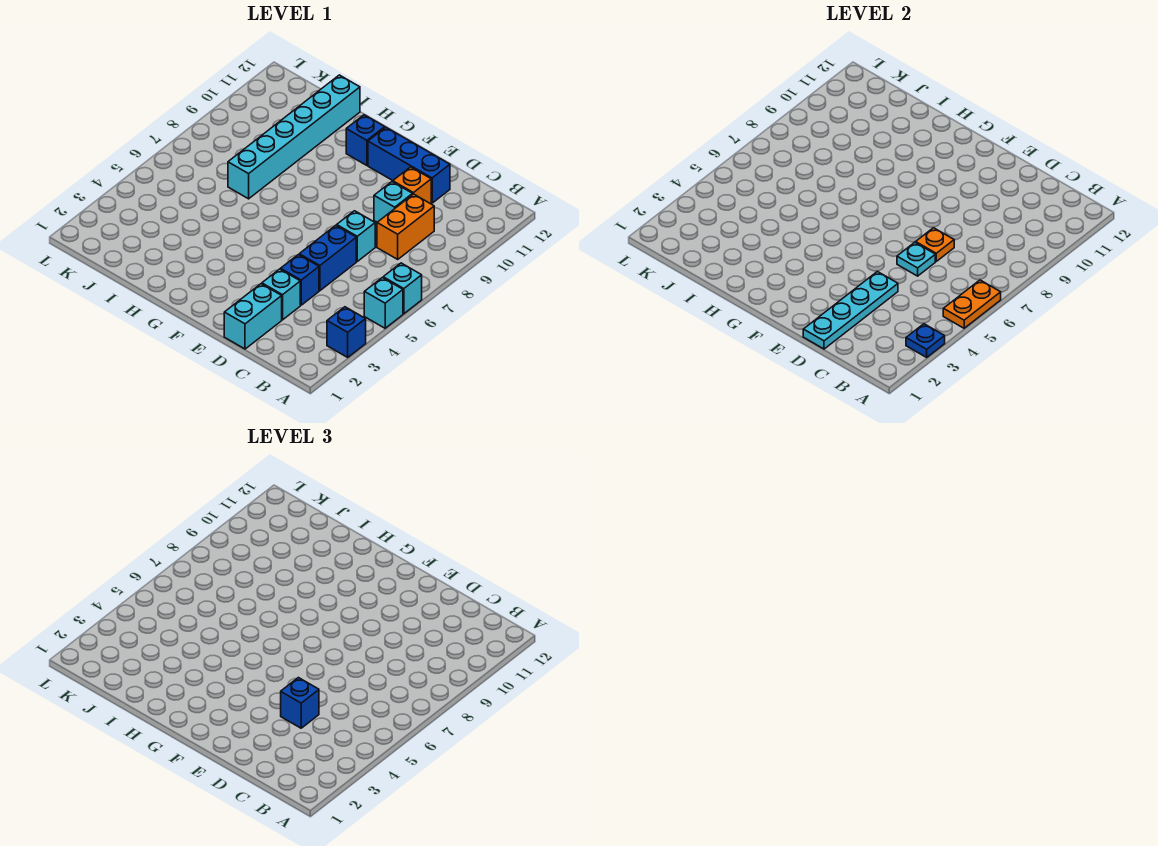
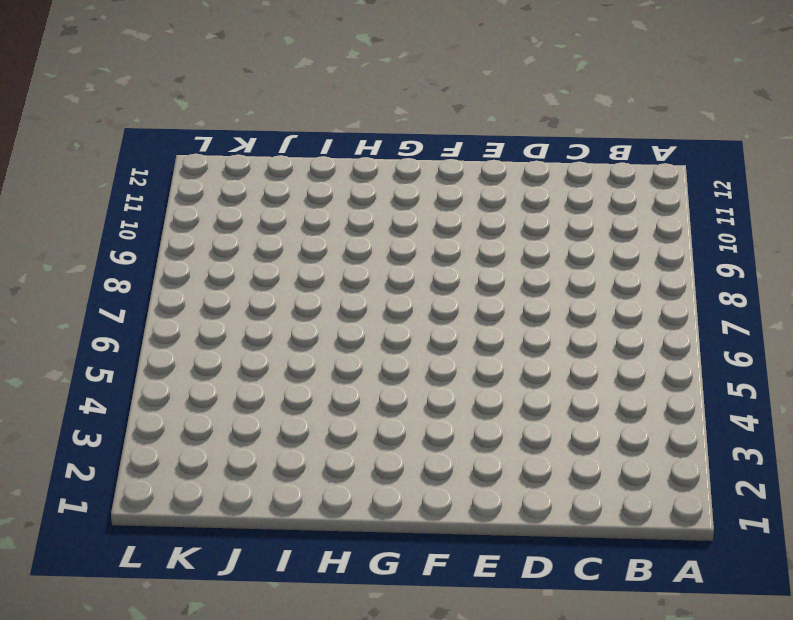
none -> blue 1x1 brick [327,307,366,357]
none -> cyan 1x1 brick [364,278,403,328]
none -> cyan 1x1 brick [383,263,422,314]

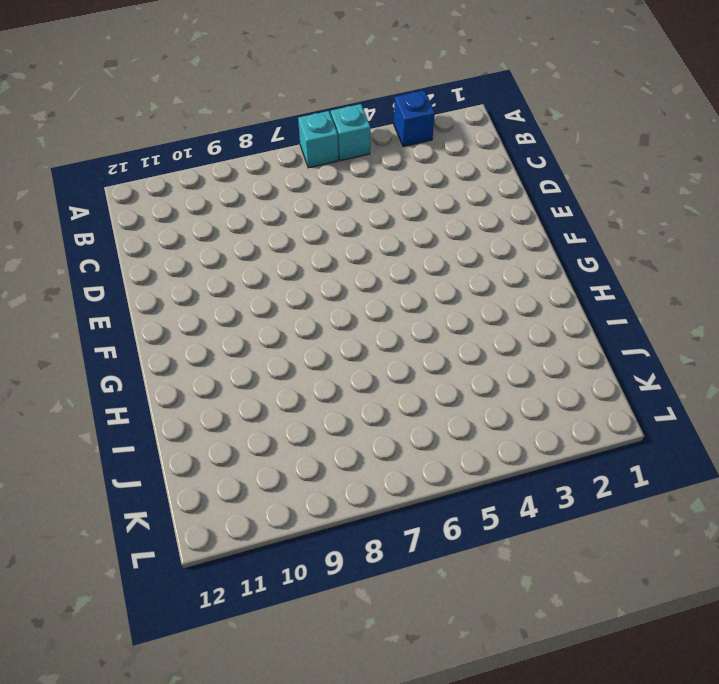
none -> orange 1x2 brick [377,194,434,259]
none -> cyan 1x2 brick [224,284,282,349]
none -> cyan 1x1 brick [262,269,300,320]

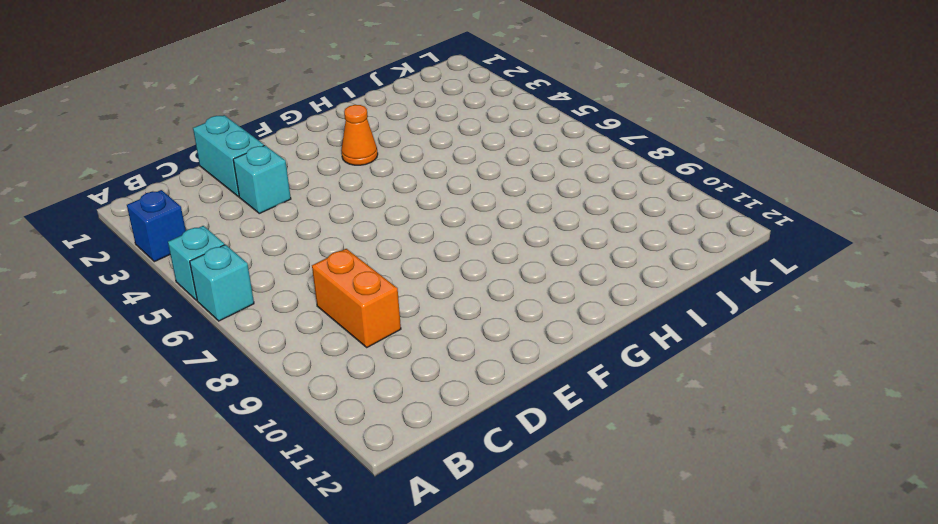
orange 1x1 cone [341,105,378,165] -> none
none -> blue 1x1 brick [281,255,319,305]
none -> blue 1x2 brick [299,225,356,291]
none -> cyan 1x1 brick [337,211,375,261]

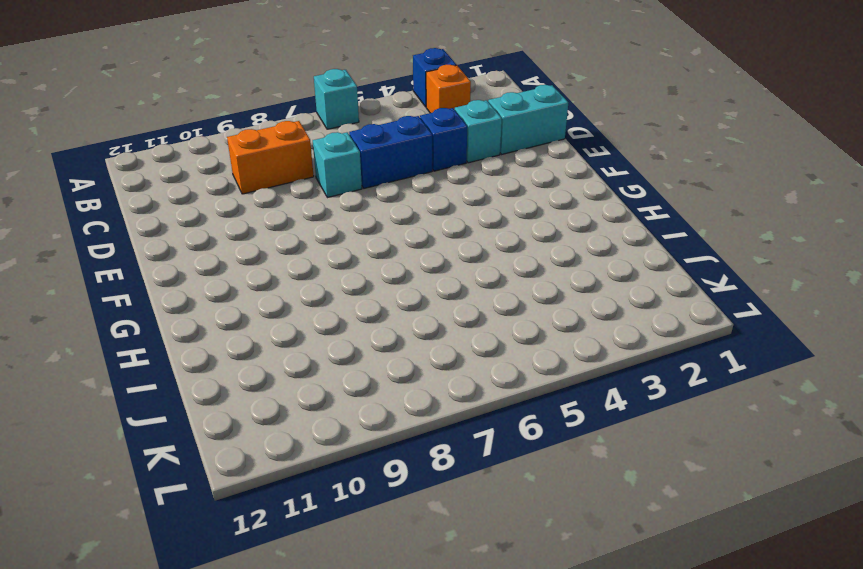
orange 1x1 brick [426,65,471,113] -> orange 1x1 brick moved to [393,167,431,204]
none -> cyan 1x1 brick [364,278,403,328]
none -> cyan 1x1 brick [374,182,413,222]
none -> blue 1x3 brick [368,127,450,203]

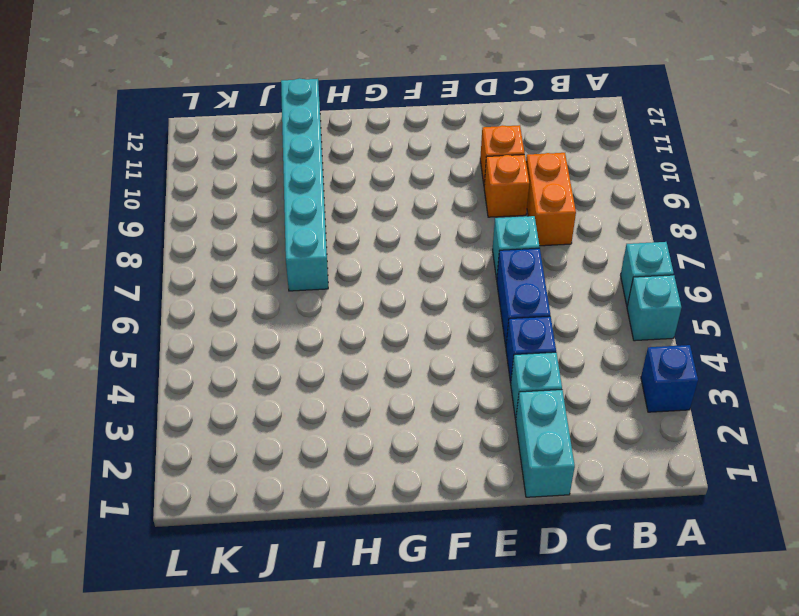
orange 1x1 brick [484,155,529,217] -> cyan 1x1 brick [374,182,413,222]
none -> blue 1x3 brick [368,127,450,203]
none -> blue 1x1 brick [346,115,385,165]
none -> blue 1x1 plate [906,324,945,357]

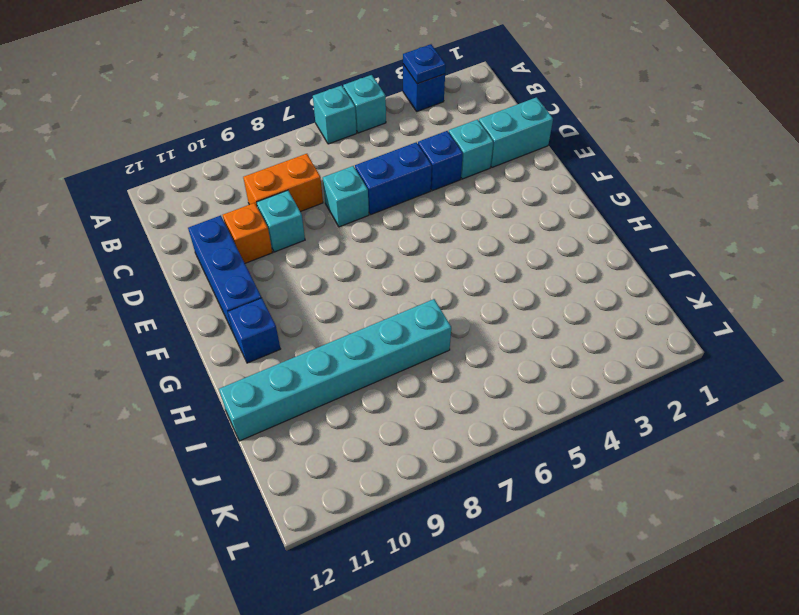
none -> orange 1x2 plate [943,280,1001,328]
none -> cyan 1x4 plate [803,272,898,349]
none -> cyan 1x1 plate [897,242,935,276]

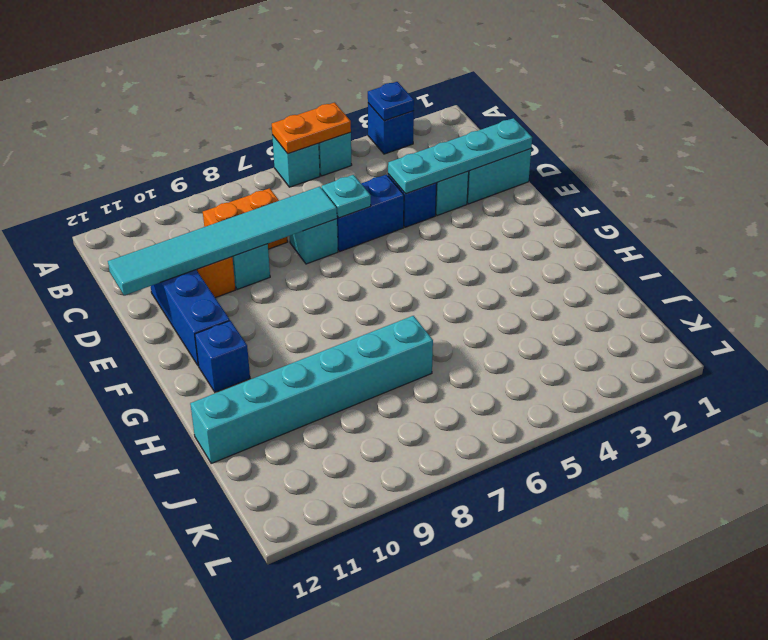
cyan 1x6 tile [108,187,337,295] -> orange 1x1 plate [916,228,954,261]
none -> blue 1x1 brick [281,678,319,728]

